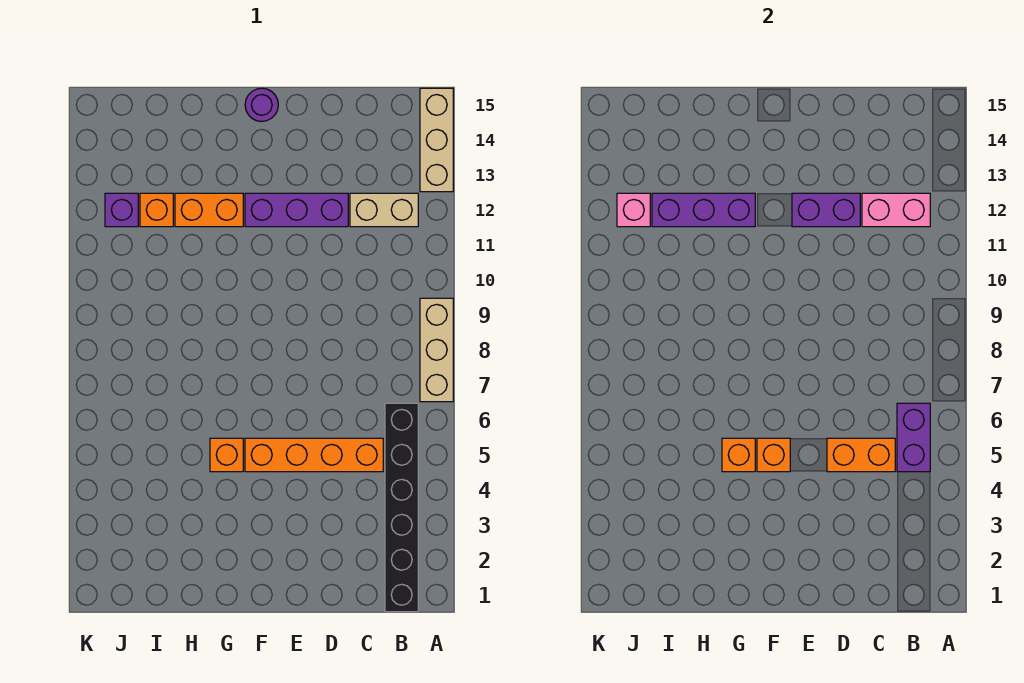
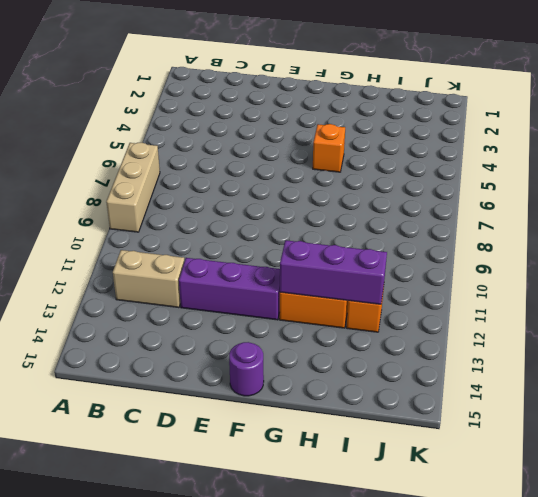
none -> tan 1x3 brick [420,88,453,192]
none -> black 1x6 brick [385,403,418,612]
none -> orange 1x4 brick [245,438,383,472]

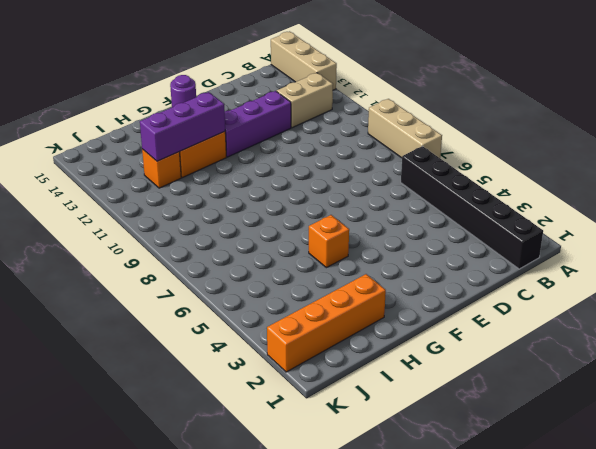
orange 1x4 brick [267,274,386,372] -> orange 1x4 brick moved to [245,438,383,472]
none -> purple 1x1 brick [105,193,138,227]
none -> purple 1x2 brick [897,403,930,472]
none -> pink 1x2 brick [862,193,930,227]

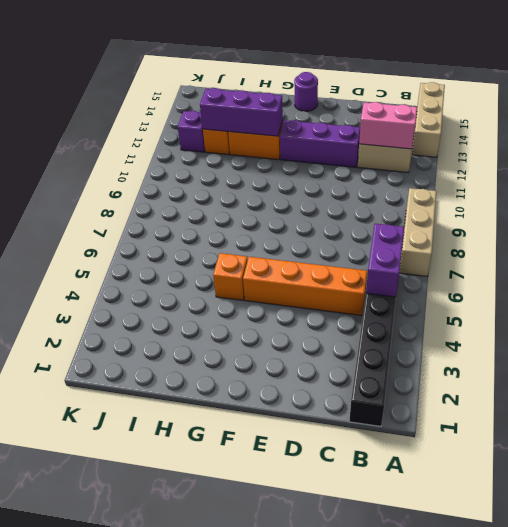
none -> orange 1x2 brick [827,438,895,472]
none -> purple 1x2 brick [792,193,860,227]
none -> orange 1x1 brick [757,438,790,472]

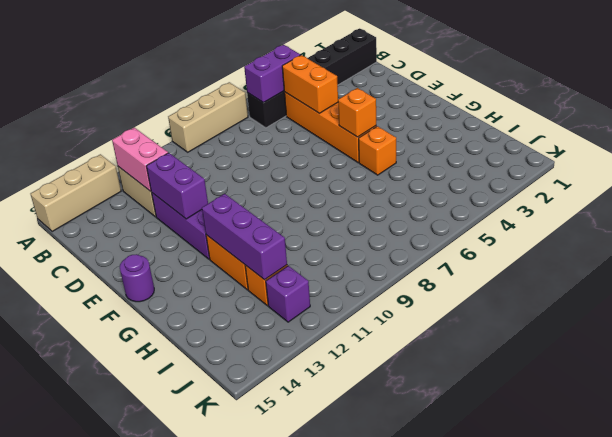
none -> orange 1x1 brick [722,438,755,472]
none -> pink 1x1 brick [617,193,650,227]

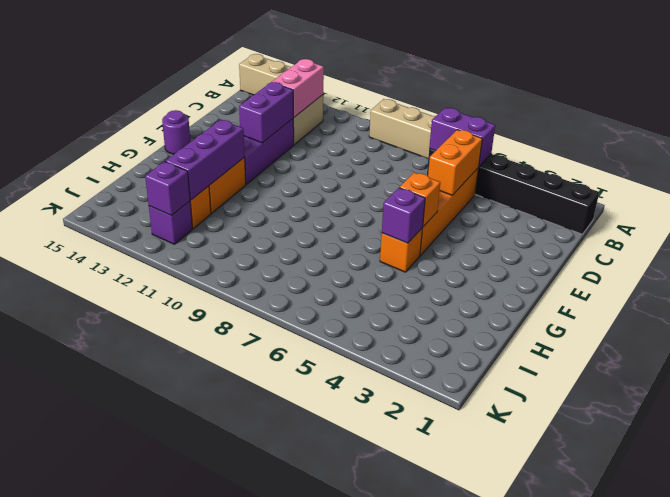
purple 1x1 brick [382,188,425,243] -> orange 1x1 brick [722,438,755,472]
purple 1x1 brick [145,162,190,216] -> pink 1x1 brick [617,193,650,227]

